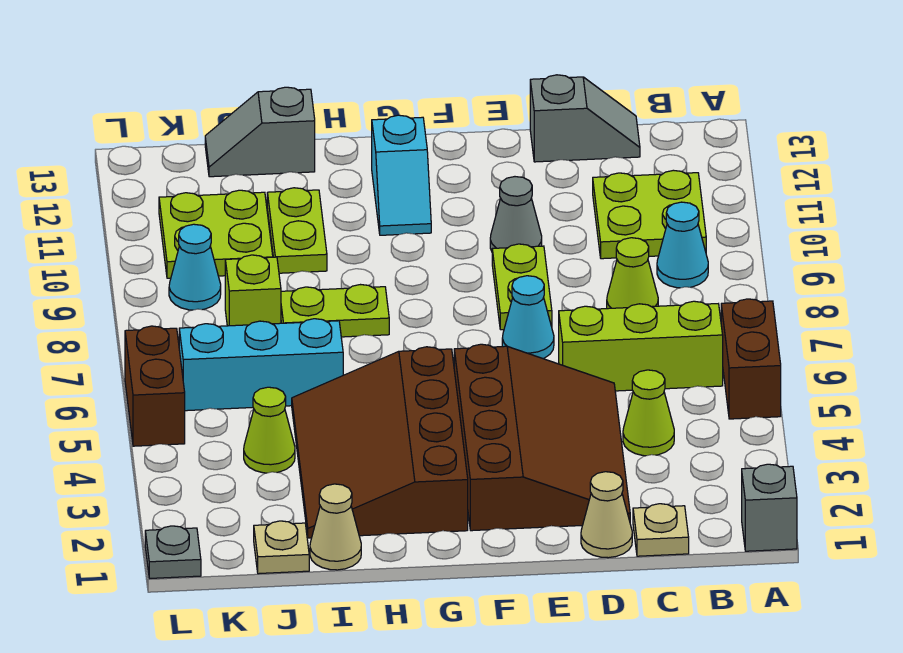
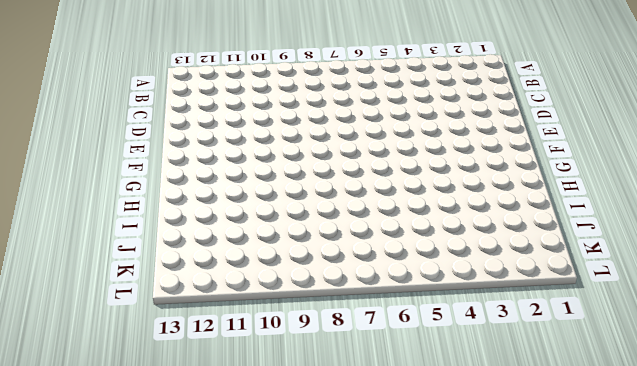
none -> grey 1x1 brick [742,464,797,551]
none -> brown 1x2 brick [721,299,781,419]
none -> lime 1x3 brick [559,301,723,391]

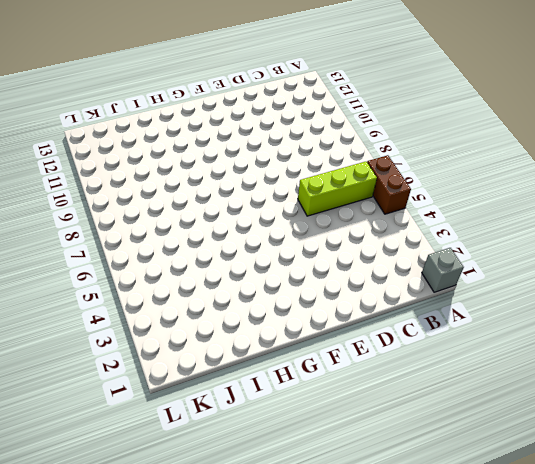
none -> cyan 1x1 cone [657,202,708,288]
none -> lime 2x2 plate [593,170,706,259]
none -> tan 1x1 plate [633,504,689,556]

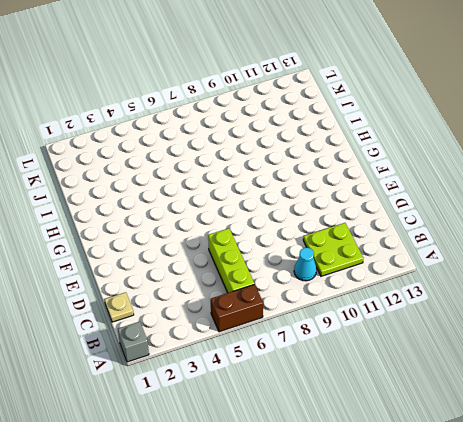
none -> lime 1x1 cone [623,370,674,456]
none -> lime 1x1 cone [607,238,658,309]
none -> grey 1x2 slope [530,75,640,162]

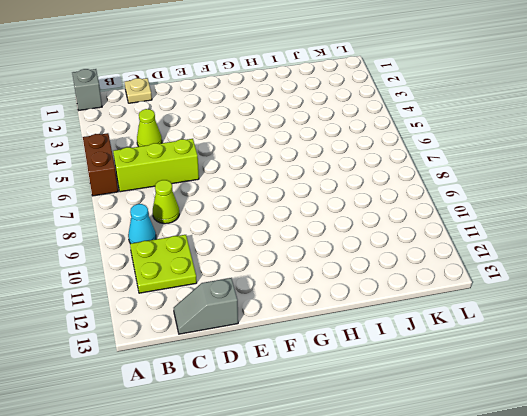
none -> tan 1x1 cone [581,472,632,558]
none -> brown 3x4 slope [454,344,630,531]
none -> cyan 1x1 cone [502,276,554,359]

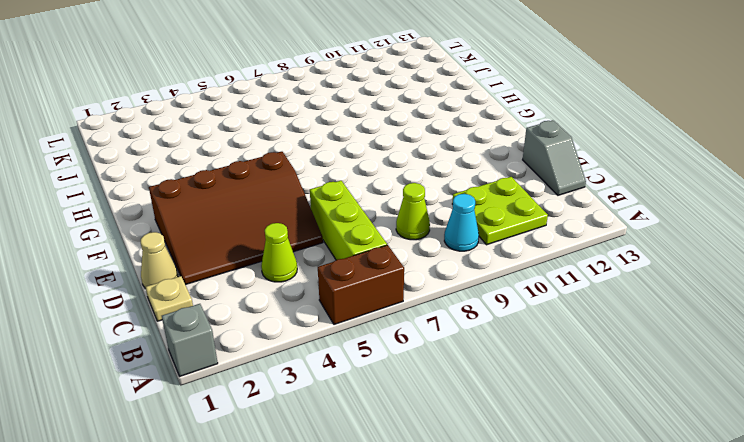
none -> cyan 1x1 cone [502,276,554,359]
none -> lime 1x2 plate [492,244,552,330]
none -> grey 1x1 cone [490,177,542,251]

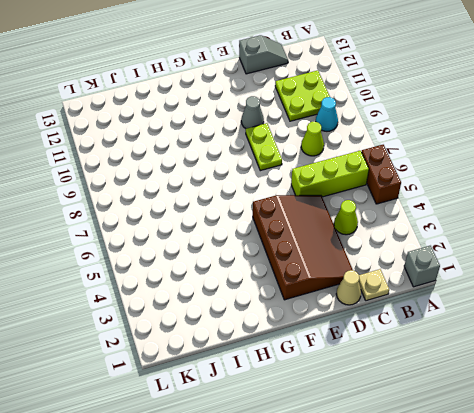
none -> cyan 1x1 cone [502,276,554,359]
none -> brown 3x4 slope [292,347,468,538]
none -> cyan 1x2 slope [372,115,431,235]

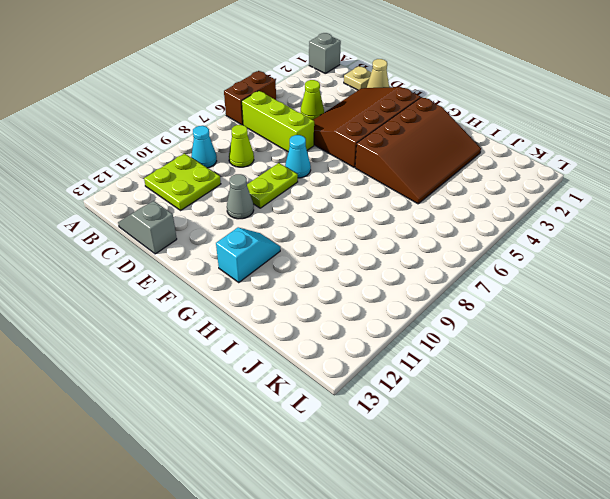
none -> lime 1x2 plate [281,285,389,337]
none -> tan 1x1 cone [310,484,361,570]
none -> cyan 1x3 brick [179,319,343,411]

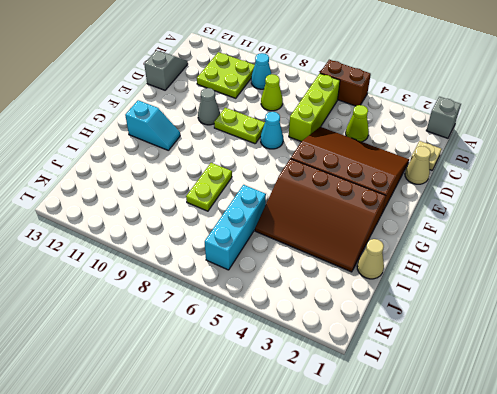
none -> lime 1x2 plate [267,188,327,273]
none -> grey 1x2 slope [205,87,315,177]
none -> tan 1x1 plate [254,521,309,574]

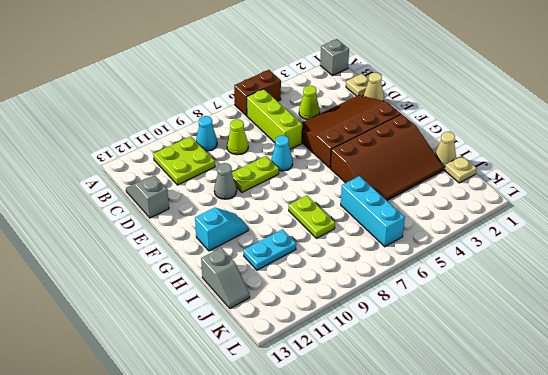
cyan 1x2 plate [243,229,296,270] -> lime 1x2 plate [267,188,327,273]
none -> lime 1x1 cone [244,387,295,473]
none -> lime 1x1 brick [225,255,281,326]
none -> lime 2x2 plate [159,190,273,278]

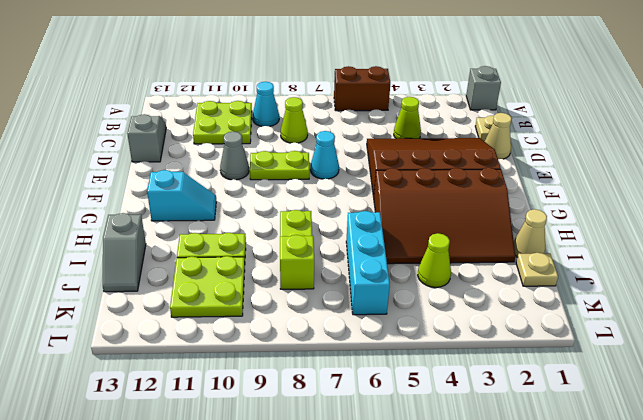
none -> lime 1x3 brick [559,301,723,391]
none -> cyan 1x1 cone [169,224,221,310]
none -> grey 1x1 plate [145,526,201,578]

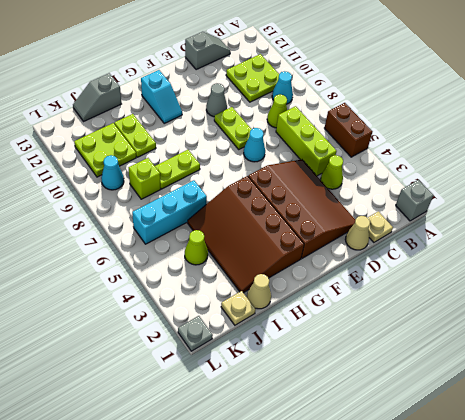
lime 1x3 brick [276,106,337,176] -> lime 1x3 brick turned to [559,301,723,391]
none -> brown 1x2 brick [125,326,185,446]

